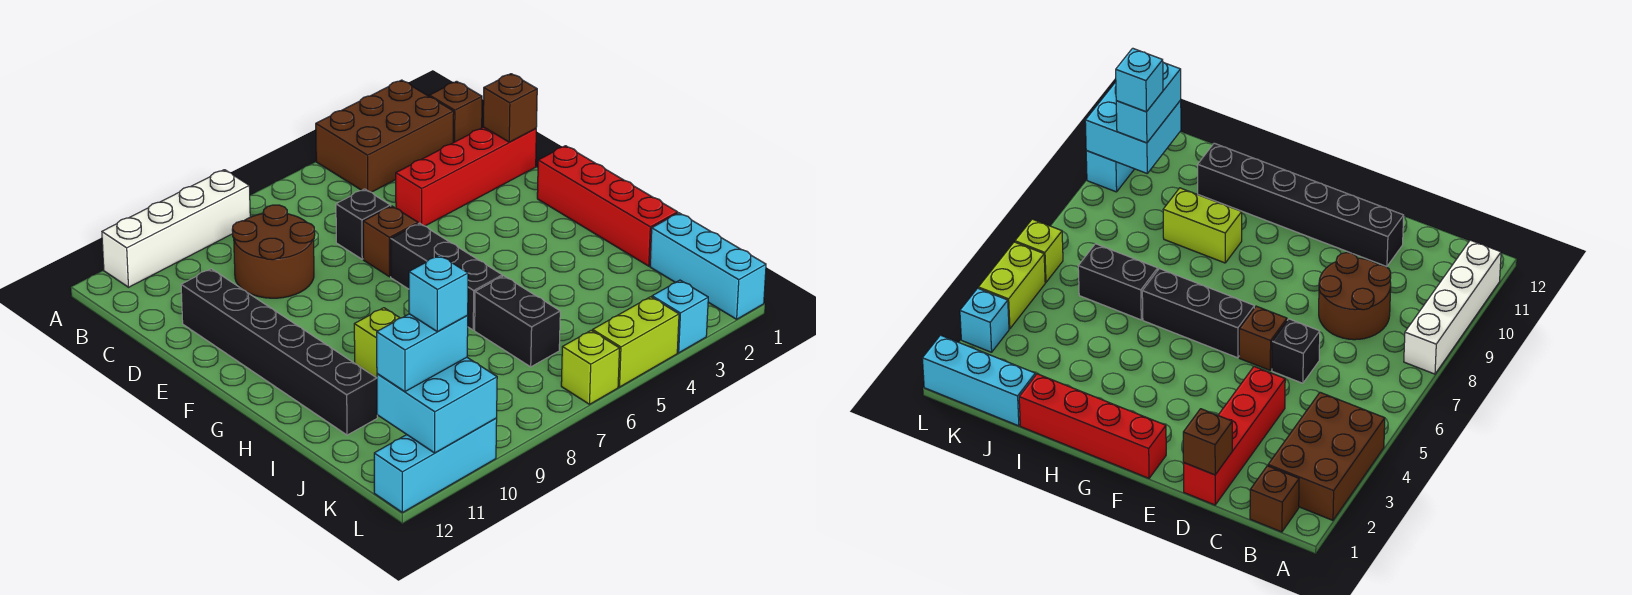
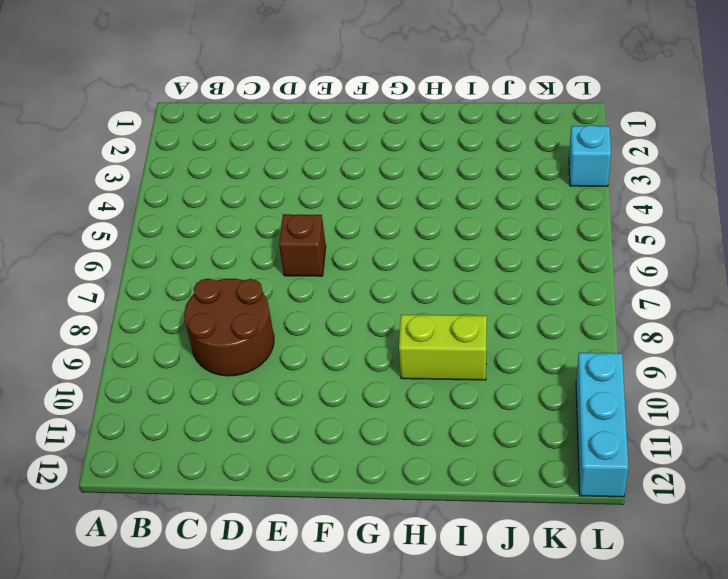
none -> brown 2x3 brick [316,80,454,192]
none -> white 1x4 brick [102,170,250,287]
none -> brown 1x1 brick [429,81,482,143]

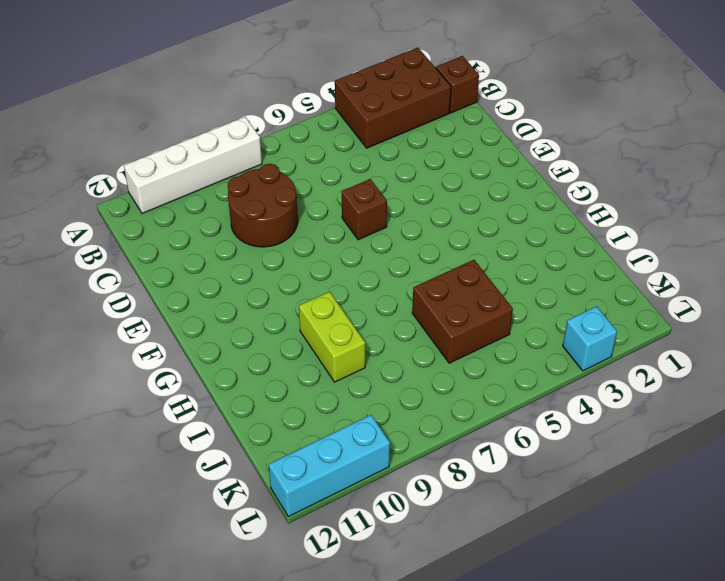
brown 2x2 brick [412,260,513,363] -> black 1x2 brick [475,276,560,367]
none -> red 1x4 brick [396,127,536,226]
none -> black 1x1 brick [336,189,391,259]
none -> black 1x6 brick [181,269,377,435]

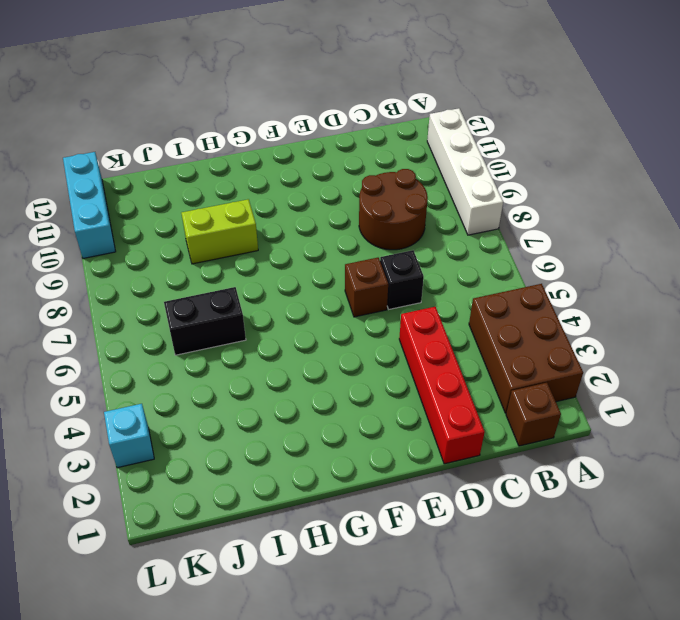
none -> black 1x6 brick [181,269,377,435]
none -> red 1x4 brick [537,146,678,266]
none -> black 1x3 brick [391,223,502,330]

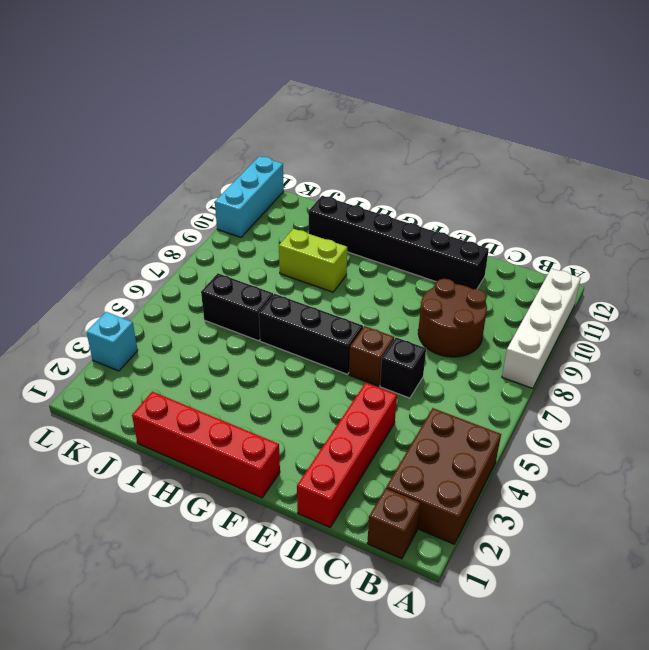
none -> cyan 1x3 brick [650,213,766,319]
none -> lime 1x2 brick [593,297,679,387]
none -> lime 1x1 brick [561,330,620,404]

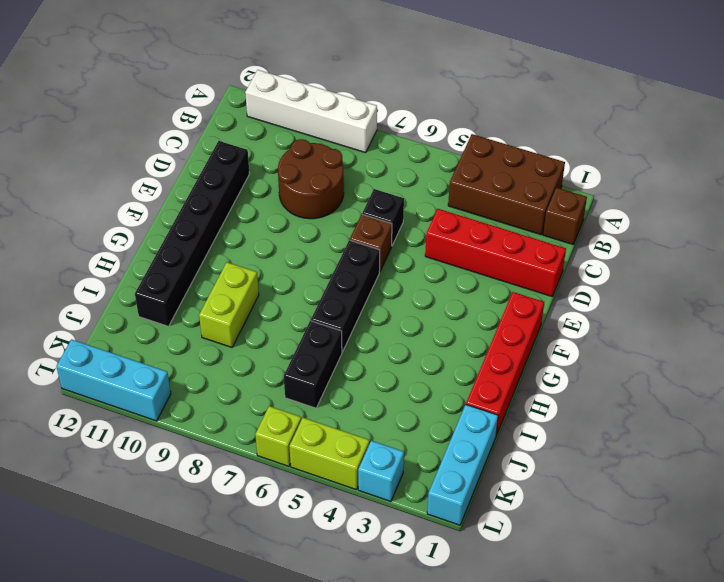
none -> brown 1x1 brick [483,74,537,142]
none -> cyan 2x2 brick [377,357,497,453]
none -> cyan 1x2 brick [377,314,468,392]

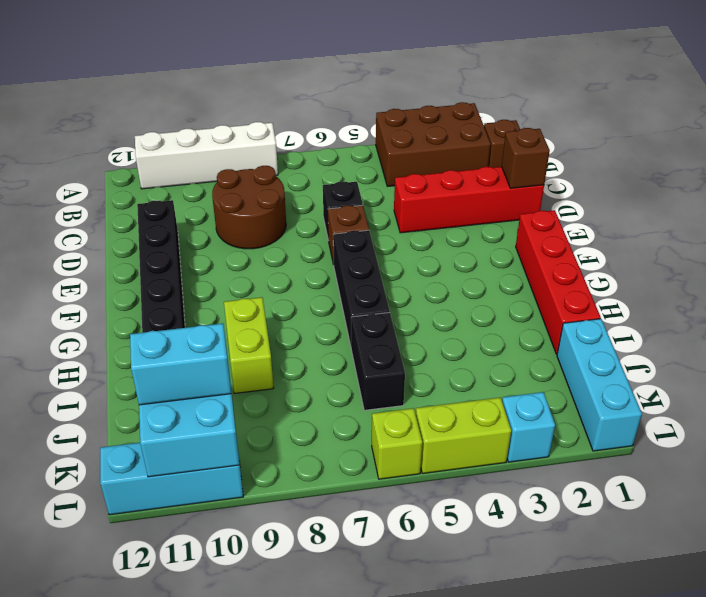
none -> cyan 1x1 brick [409,255,468,332]

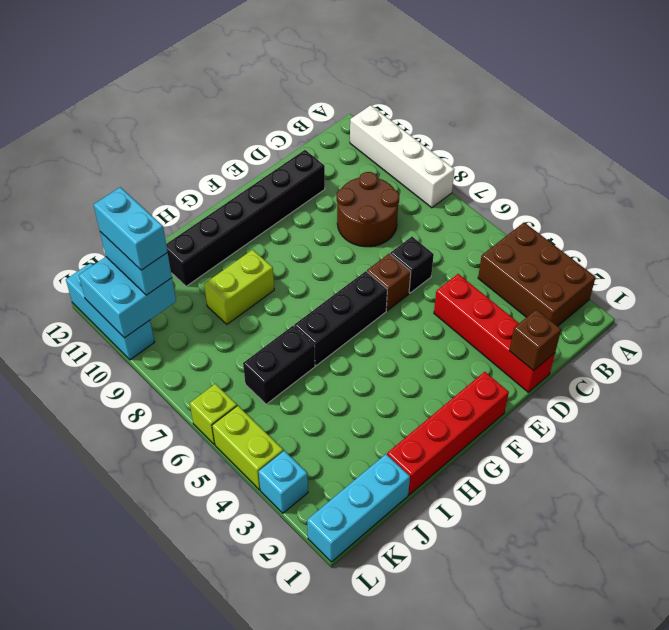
cyan 1x2 brick [94,187,167,270] -> cyan 1x1 brick [409,255,468,332]
none -> brown 1x1 brick [429,81,482,143]

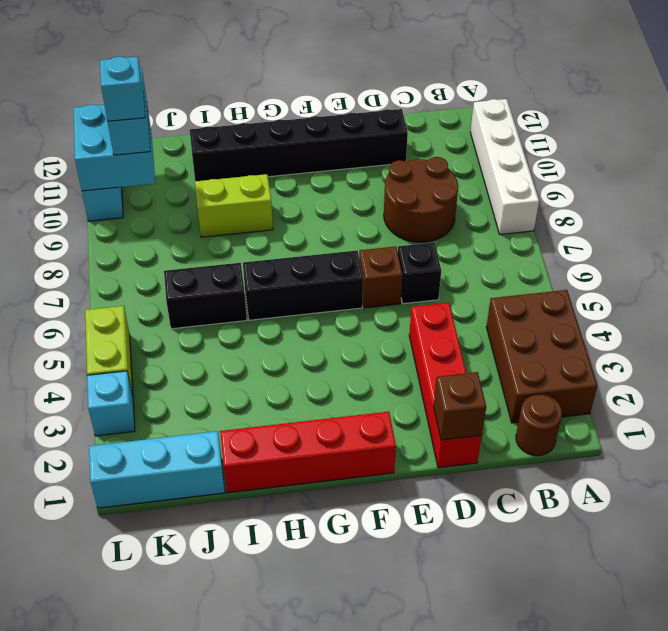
brown 1x1 round brick [516,394,562,456] -> brown 1x1 brick [429,81,482,143]
none -> lime 1x1 brick [561,330,620,404]

